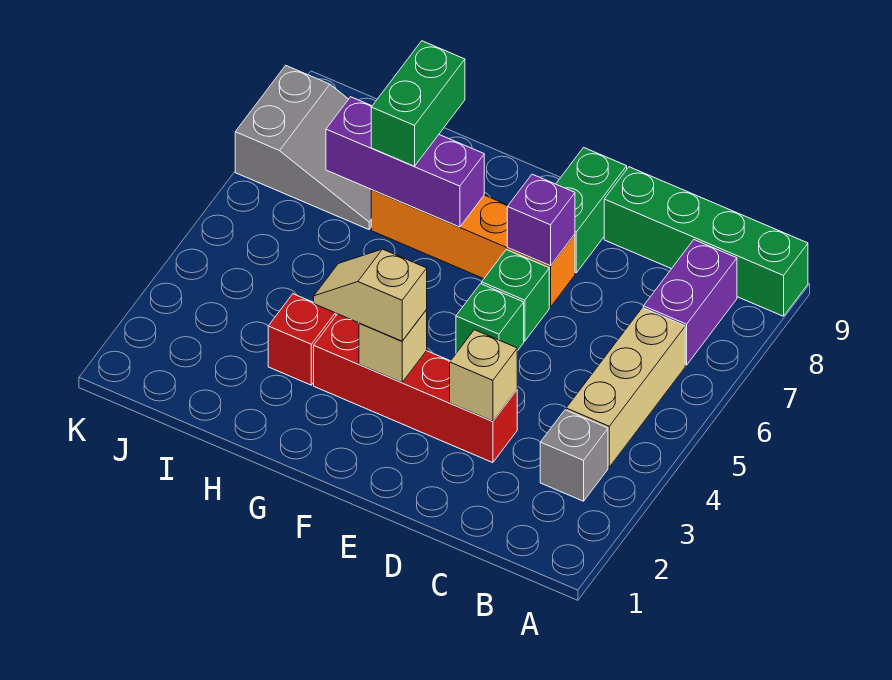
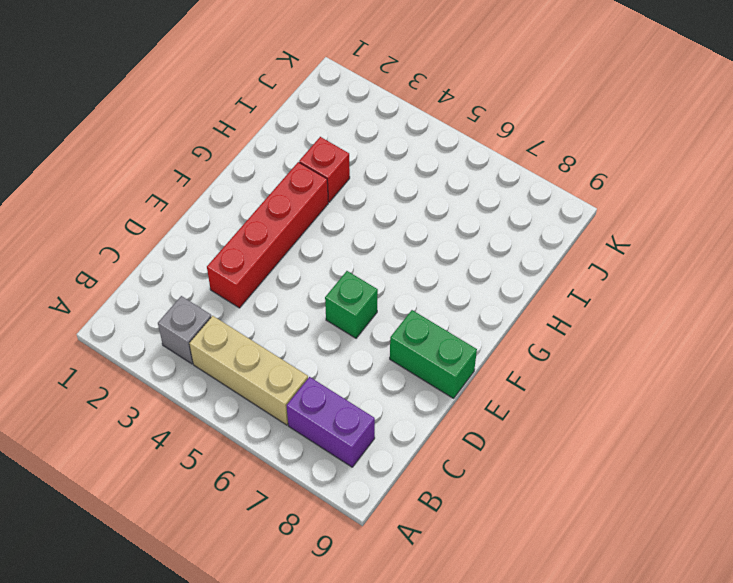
none -> green 1x4 brick [604,167,808,316]
none -> green 1x1 brick [456,284,524,353]
none -> orange 1x4 brick [371,190,575,307]

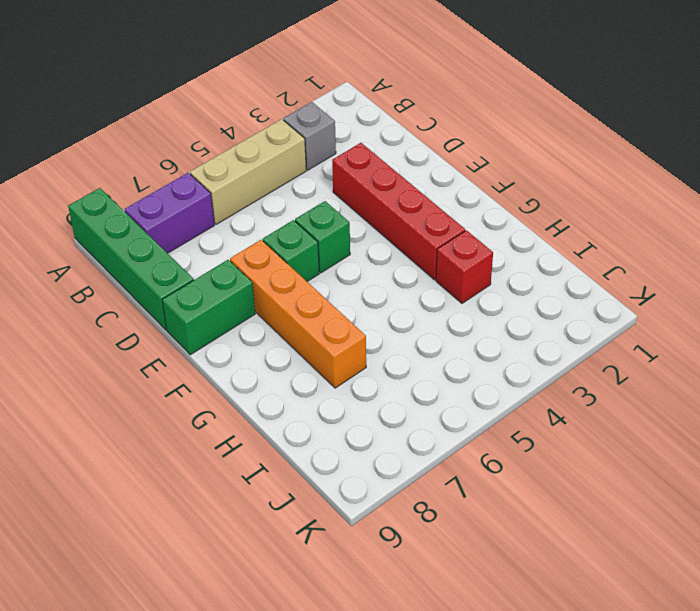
none -> grey 2x3 slope [235,66,371,230]
none -> tan 1x1 brick [450,330,517,421]
none -> purple 1x1 brick [507,174,575,266]

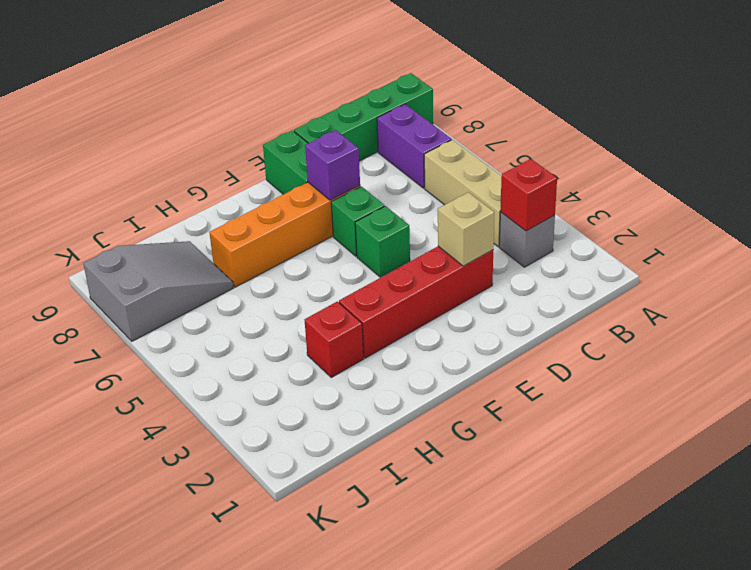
red 1x1 brick [500,159,557,231] -> none
none -> tan 1x1 brick [359,310,427,382]
none -> purple 1x3 brick [326,97,484,227]
none -> tan 1x2 slope [314,249,427,341]

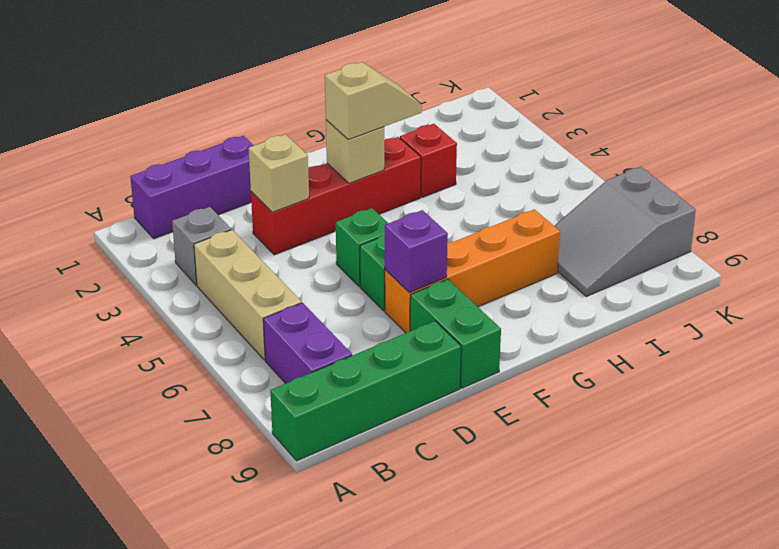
purple 1x3 brick [130,136,254,239] -> purple 1x3 brick moved to [326,97,484,227]
none -> green 1x2 brick [371,41,465,166]

